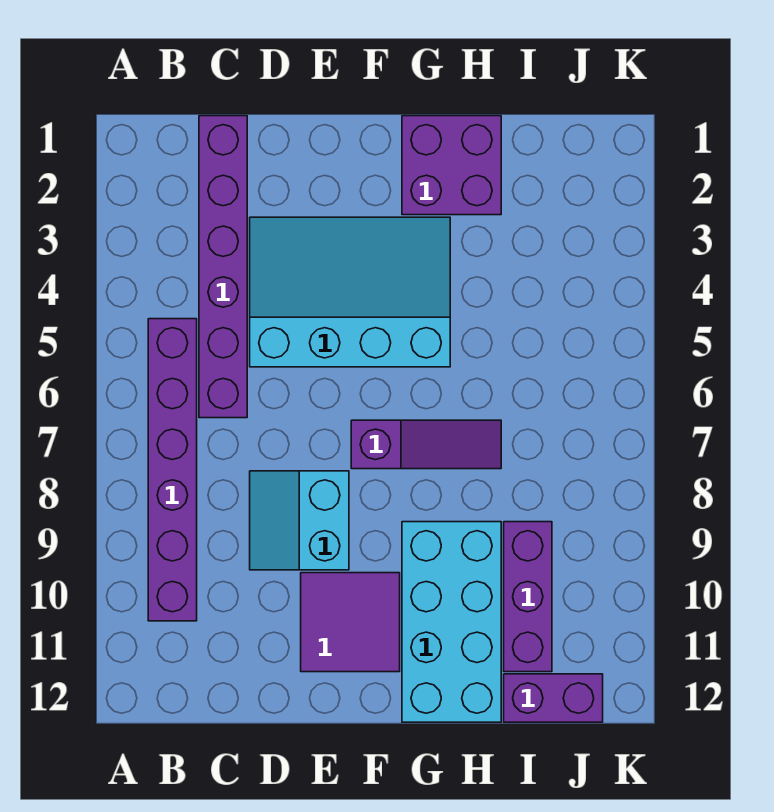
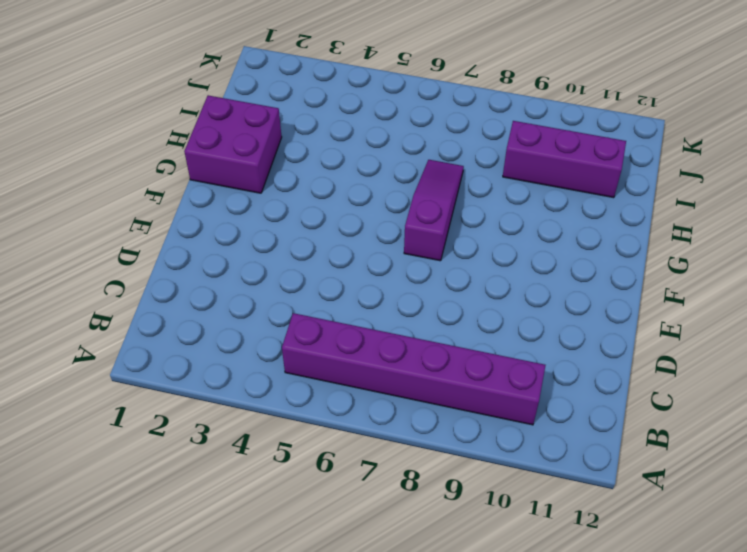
none -> purple 1x6 brick [199,116,247,418]
none -> cyan 3x4 slope [250,217,450,367]

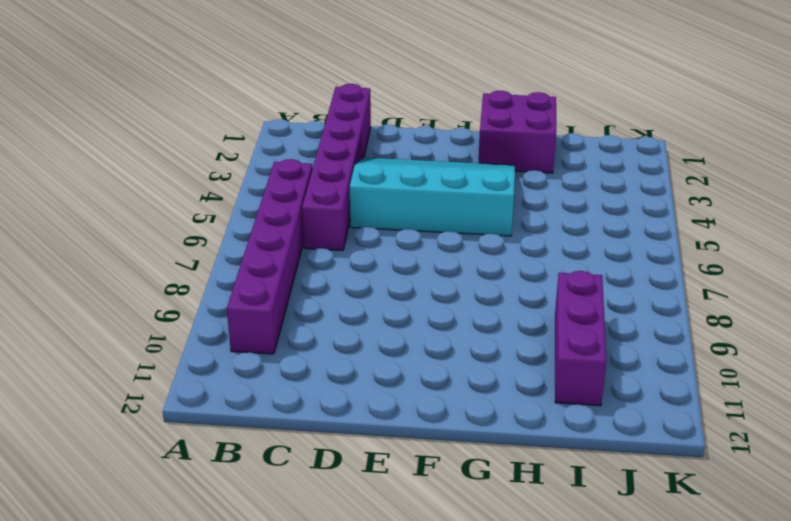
none -> cyan 2x2 slope [250,471,349,570]
none -> purple 2x2 tile [301,573,400,672]

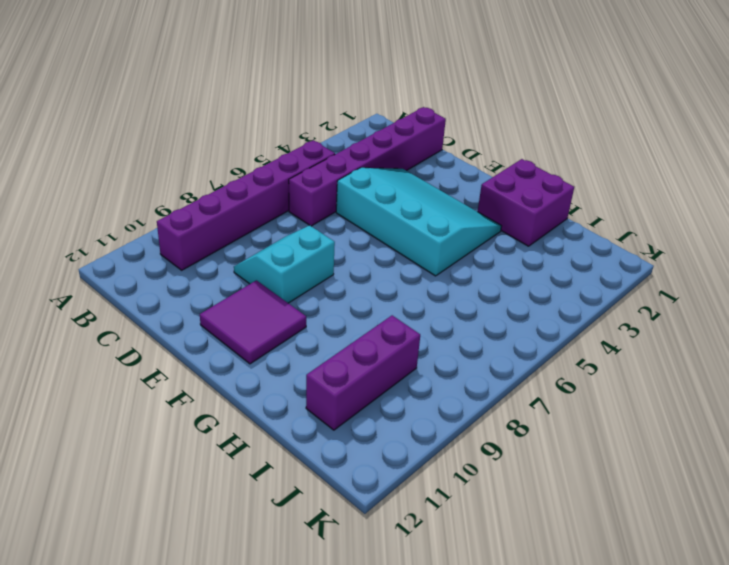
none -> purple 1x3 slope [351,420,501,469]
none -> cyan 2x4 brick [402,522,501,722]

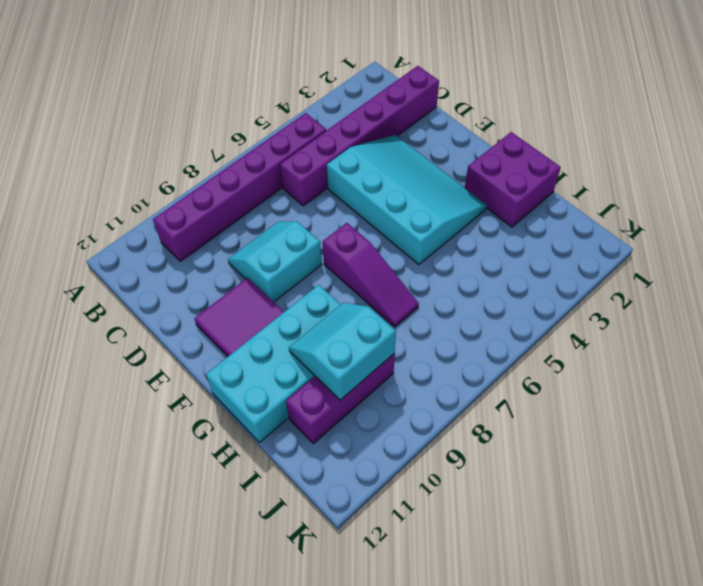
cyan 2x2 slope [289,303,396,400] -> none
none -> purple 1x2 brick [504,674,603,722]

